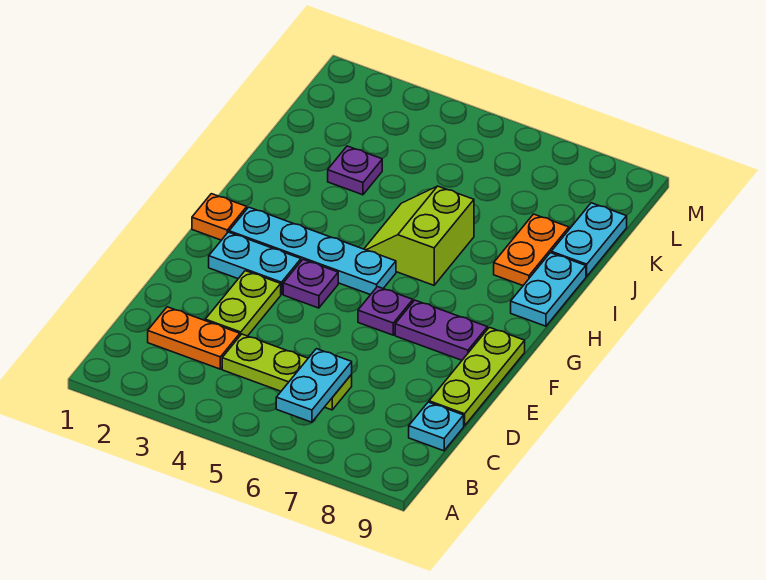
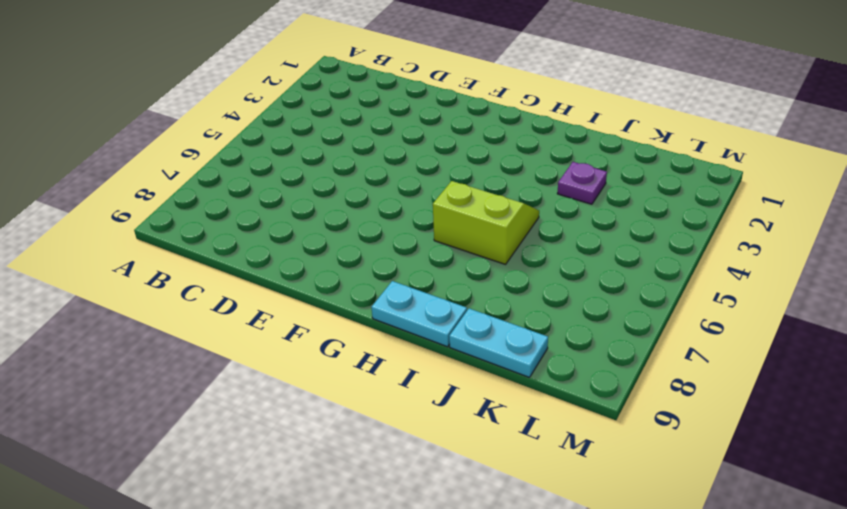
none -> orange 1x2 plate [148,307,240,369]
none -> lime 1x3 plate [222,334,352,410]
none -> cyan 1x1 plate [409,402,464,451]

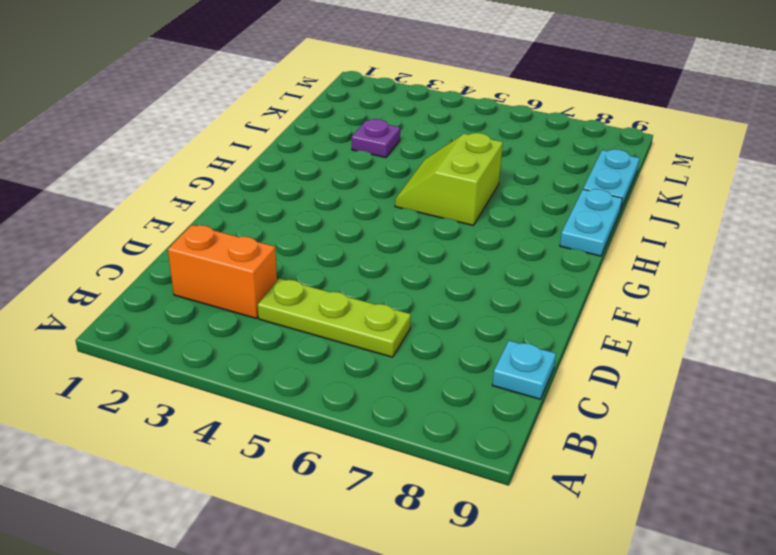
orange 1x2 brick [168,225,277,319] -> orange 1x2 plate [148,307,240,369]
none -> lime 1x2 plate [205,271,281,336]
none -> lime 1x3 plate [429,327,525,426]
none -> cyan 1x2 plate [209,232,301,294]

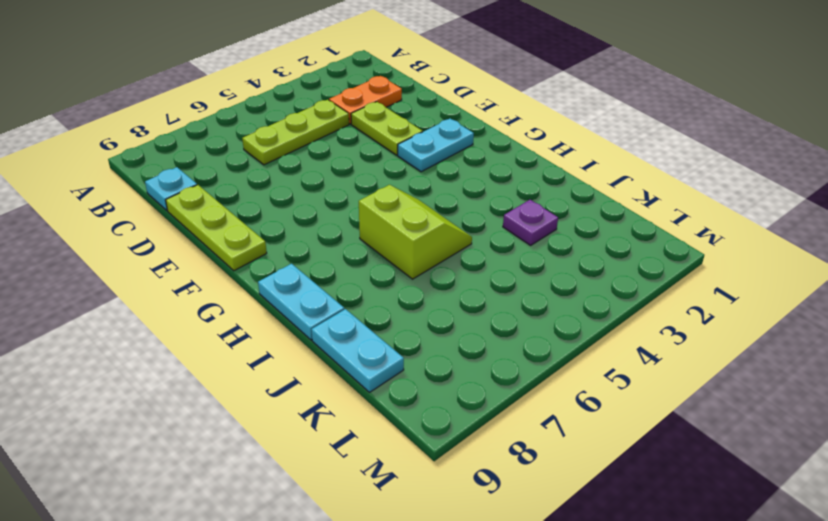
none -> purple 1x1 plate [283,260,338,308]
none -> purple 1x1 plate [358,287,413,335]
none -> purple 1x2 plate [395,300,487,360]

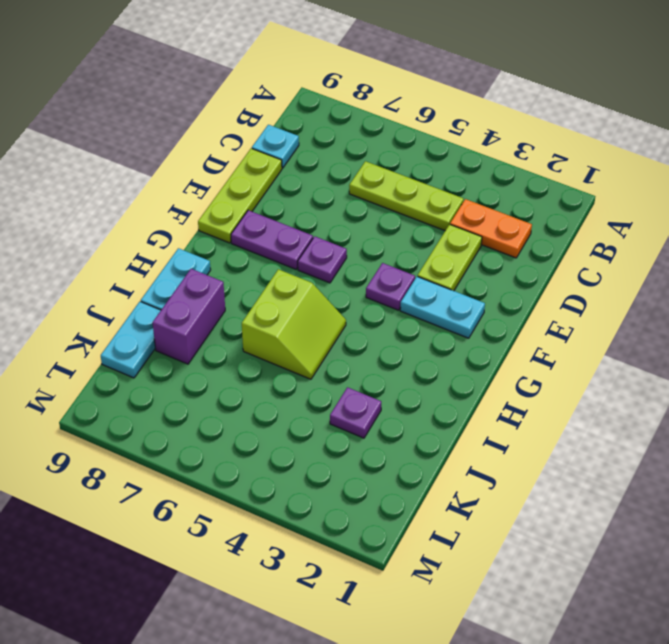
purple 1x2 brick [153,269,225,364] -> orange 1x2 plate [494,214,569,285]
none -> orange 1x1 plate [192,194,247,240]
none -> cyan 1x4 plate [229,207,396,295]
none -> cyan 1x2 plate [276,349,352,422]

